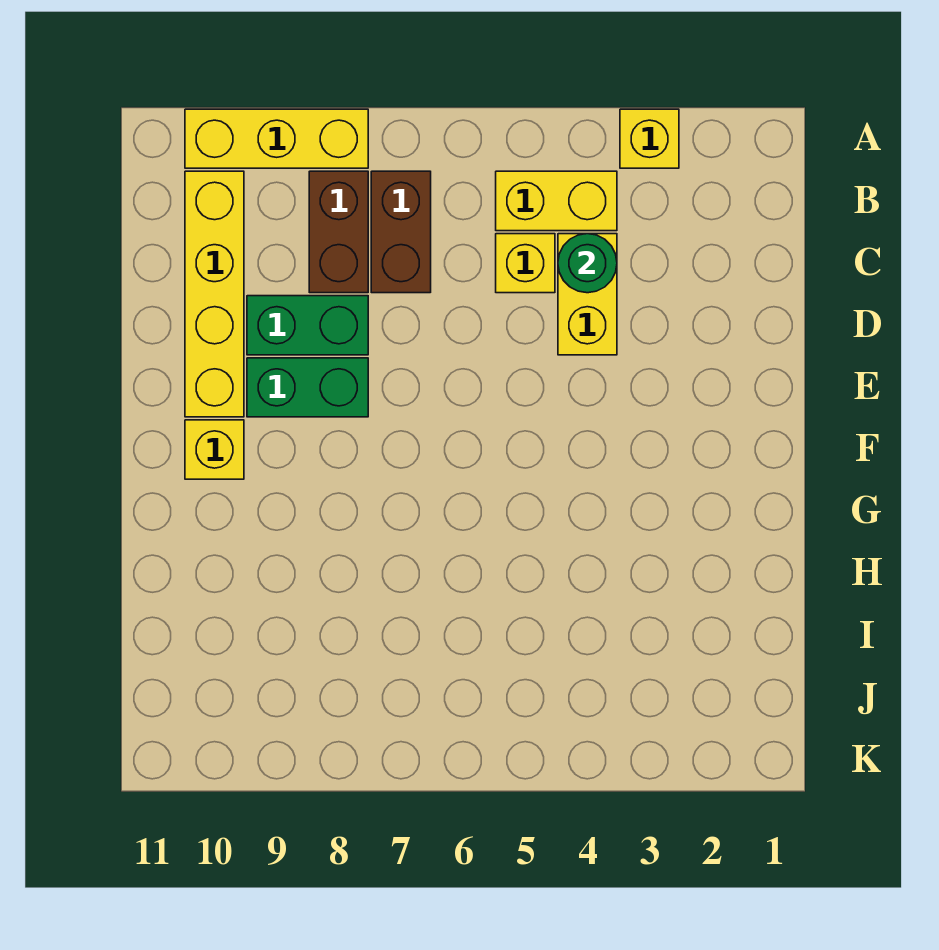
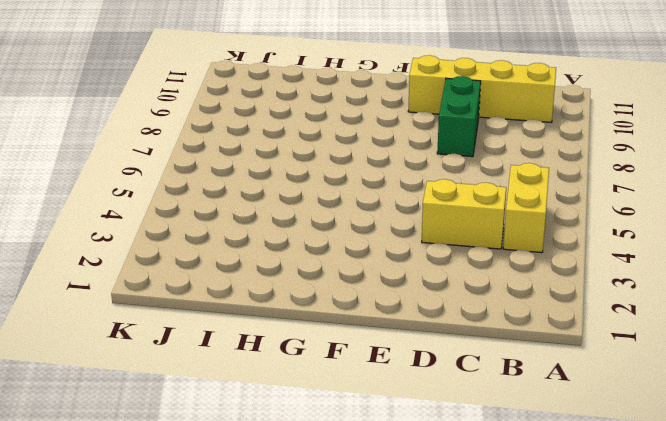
none -> yellow 1x1 brick [620,109,679,168]
none -> yellow 1x3 brick [185,109,368,168]
none -> brown 1x2 brick [371,171,431,293]

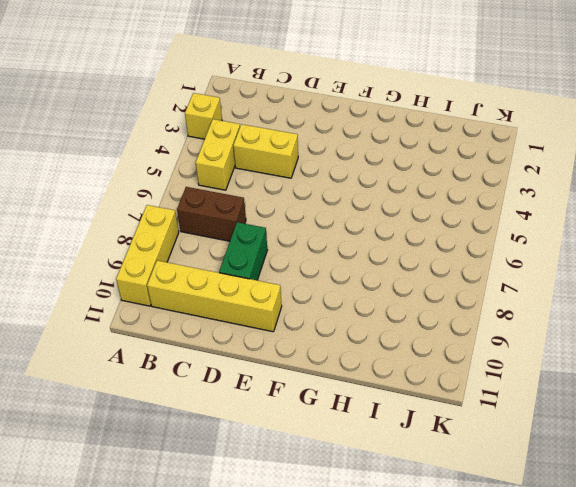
none -> brown 1x2 brick [309,171,368,293]
none -> yellow 1x1 brick [496,234,555,293]
none -> green 1x2 brick [247,358,368,417]

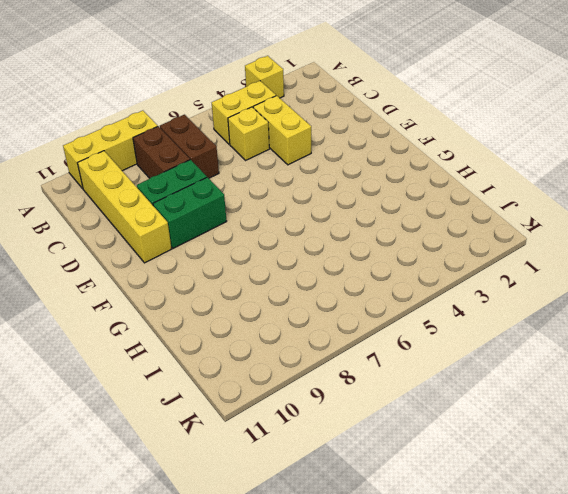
none -> yellow 1x1 brick [185,420,244,479]
none -> green 1x1 round brick [558,234,617,293]

